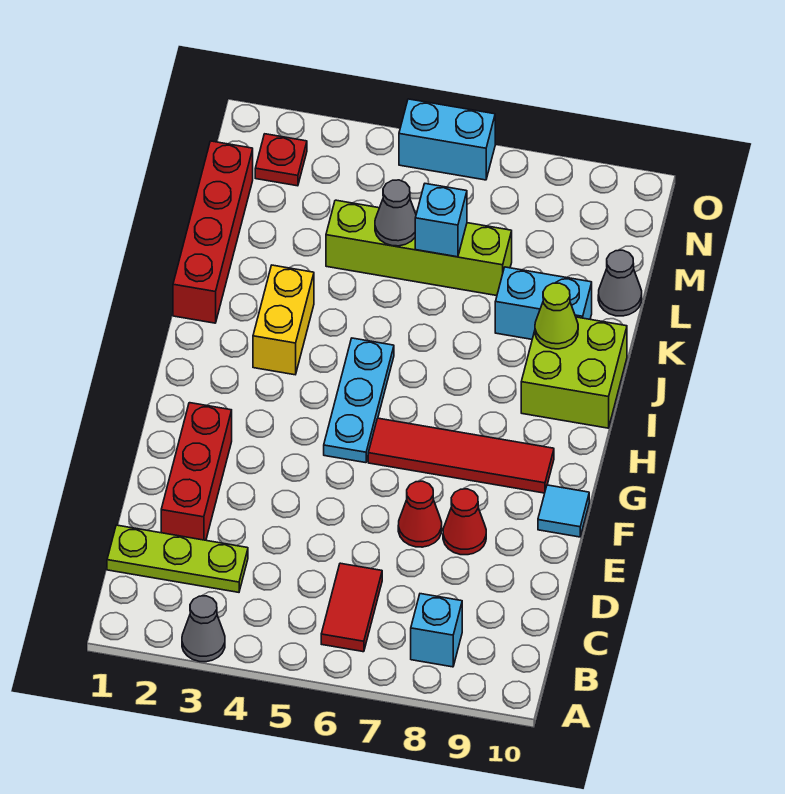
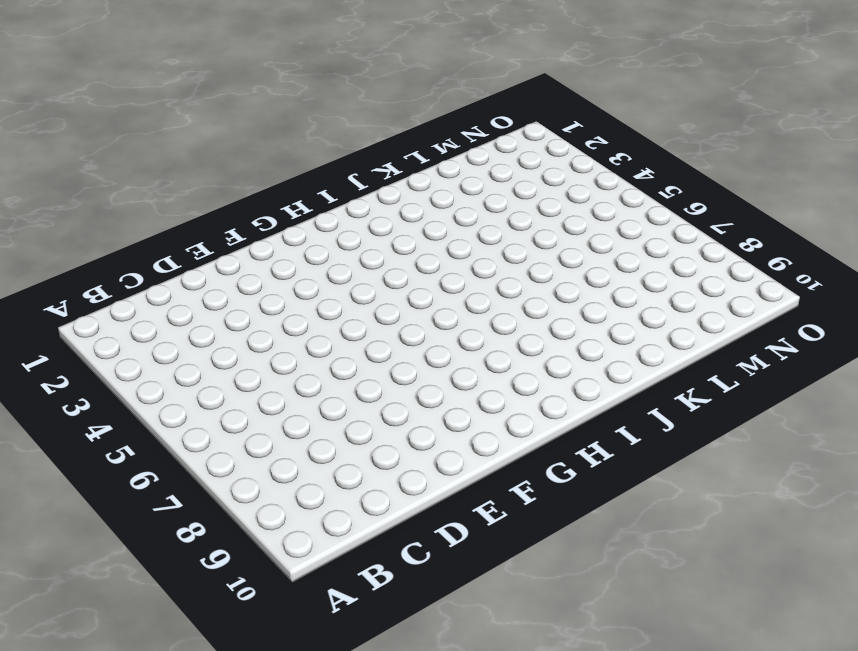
none -> grey 1x1 cone [182,596,225,662]
none -> red 1x2 tile [321,563,382,652]
none -> cyan 1x1 brick [411,594,462,667]

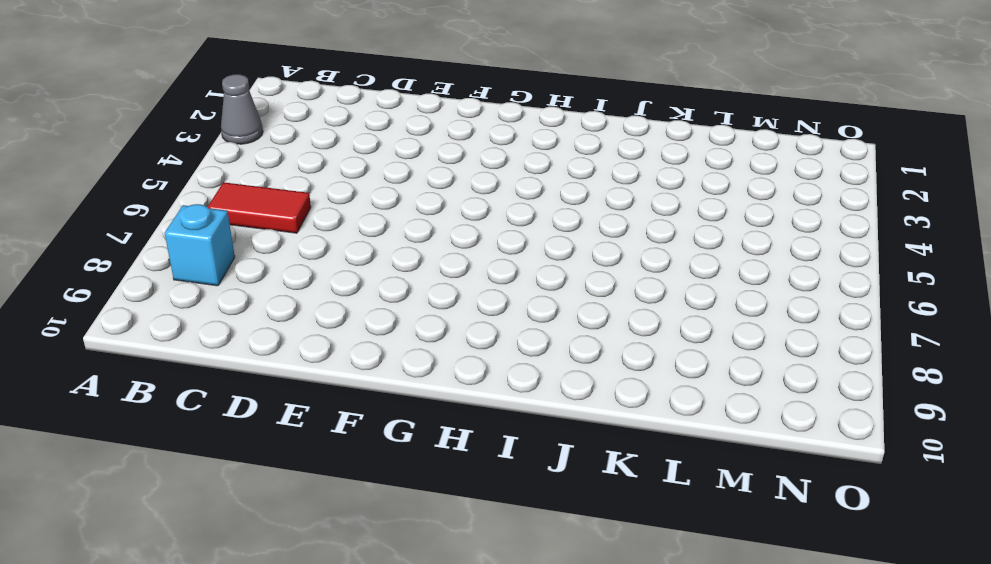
none -> lime 1x3 plate [107,525,248,592]
none -> red 1x3 brick [161,403,232,540]
none -> red 1x1 cone [398,481,442,547]

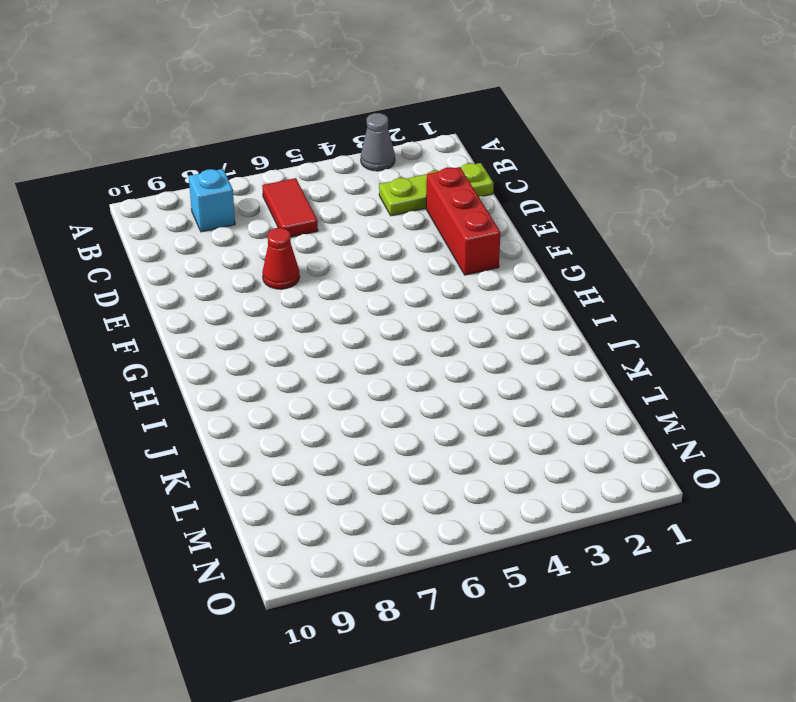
none -> red 1x1 cone [443,489,486,555]
none -> cyan 1x1 tile [538,485,589,537]
none -> cyan 1x3 plate [324,338,394,463]

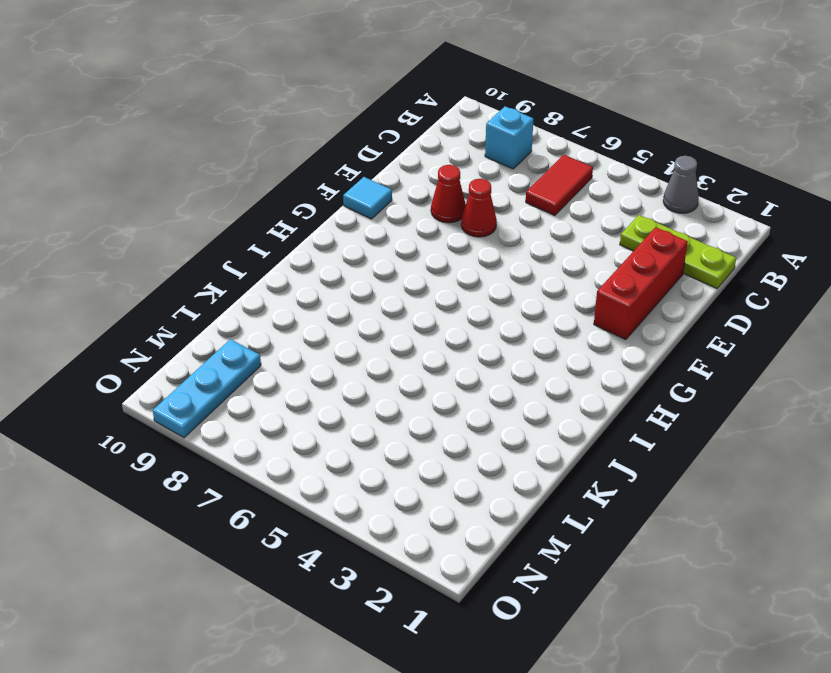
cyan 1x3 plate [153,339,261,438] -> cyan 1x3 plate moved to [324,338,394,463]
none -> red 1x4 tile [368,418,554,493]
none -> yellow 1x2 brick [253,265,314,375]
none -> lime 2x2 brick [521,317,627,428]

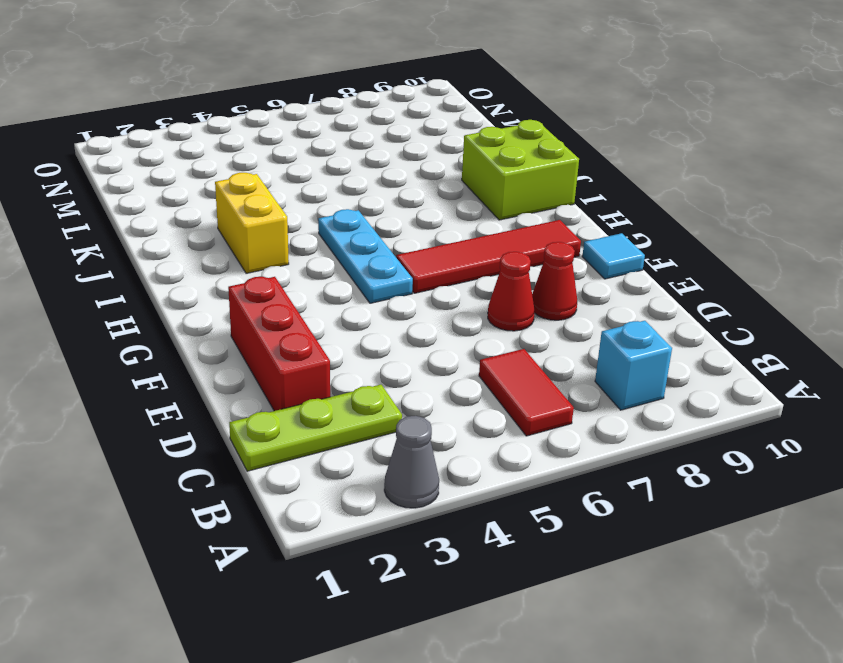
none -> red 1x4 brick [173,141,253,323]
none -> cyan 1x2 brick [495,267,592,339]
none -> lime 1x4 brick [326,200,512,296]

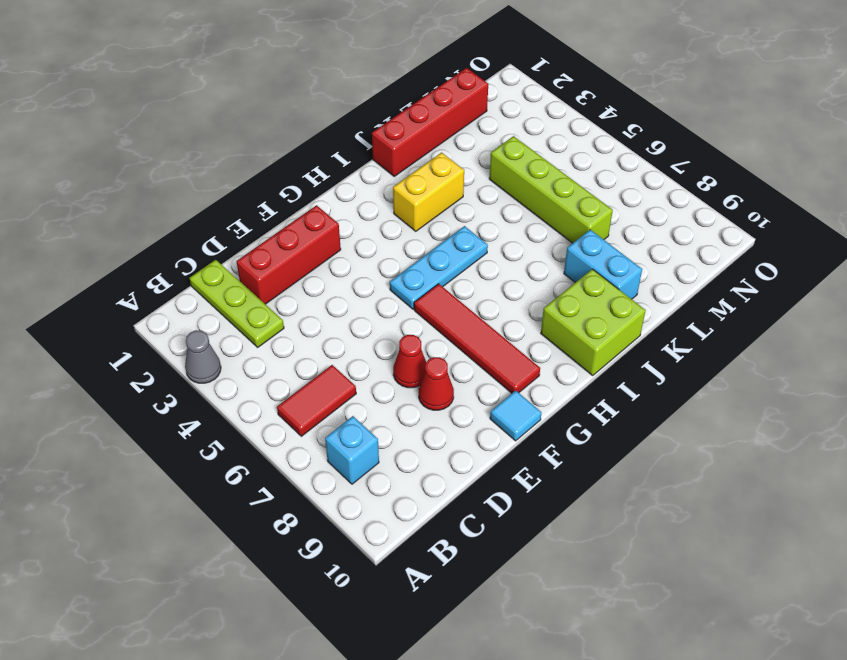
none -> grey 1x1 cone [598,250,642,316]
none -> red 1x1 plate [255,134,307,186]
none -> cyan 1x2 brick [399,99,495,180]

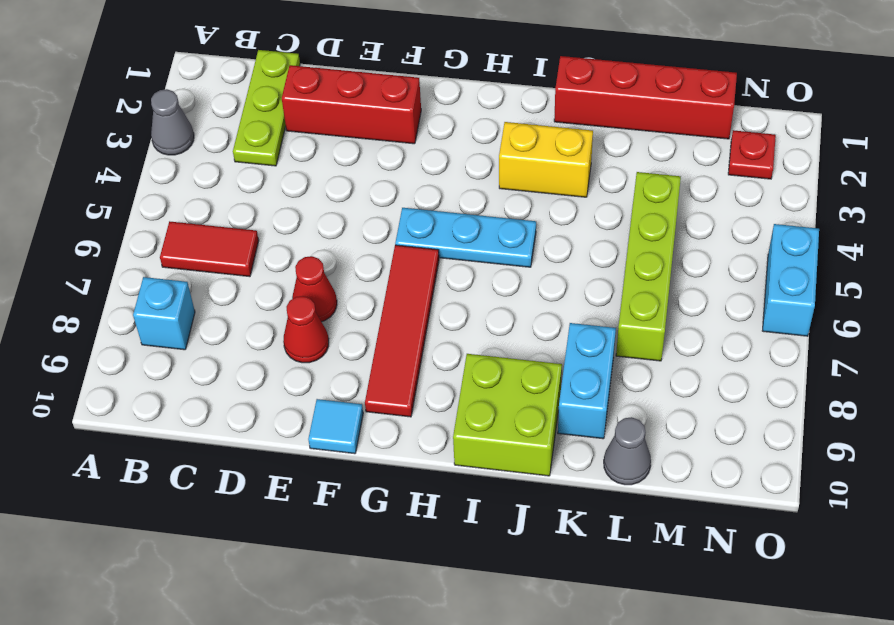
none -> lime 1x1 cone [535,283,578,349]
none -> grey 1x1 cone [375,180,416,246]
none -> cyan 1x1 brick [415,184,467,257]

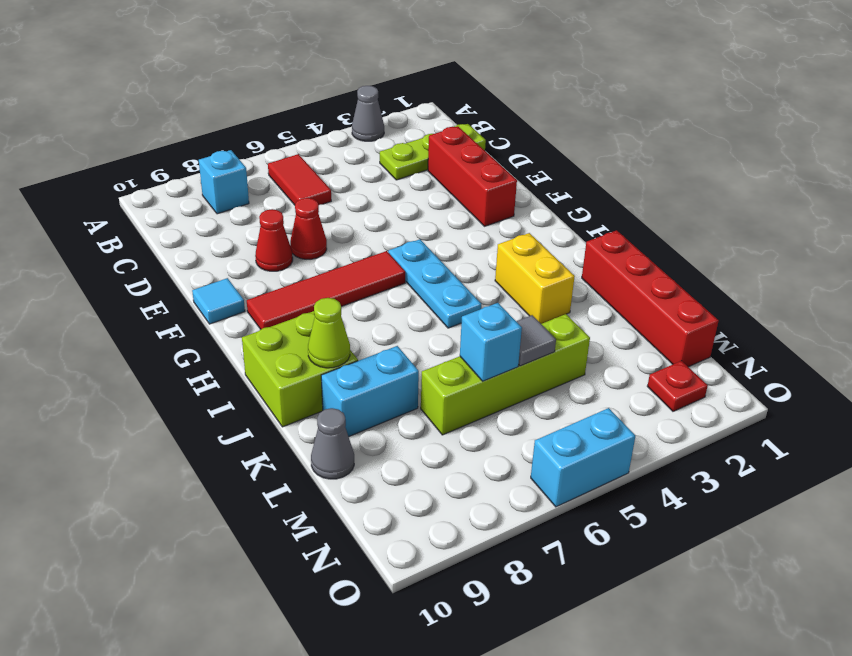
grey 1x1 tile [516,315,556,366] -> grey 1x1 cone [375,180,416,246]

